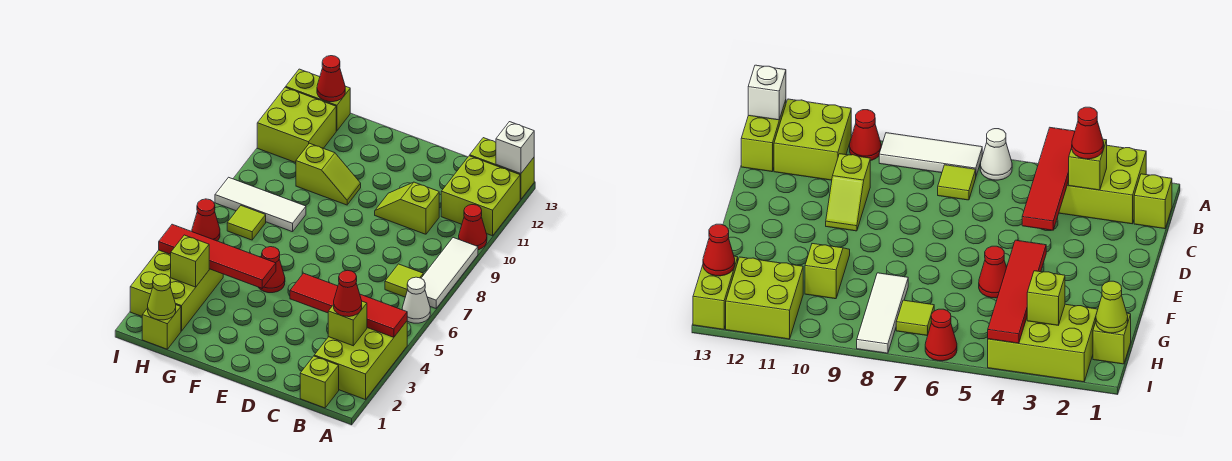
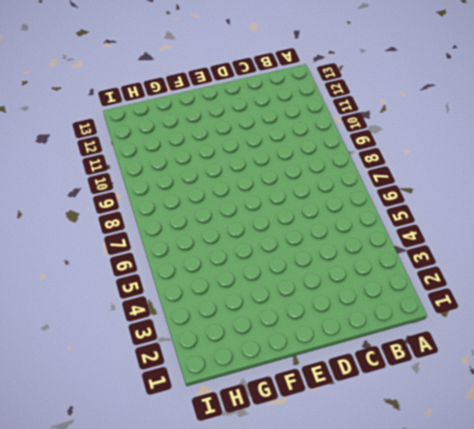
none -> lime 2x3 brick [314,321,407,400]
none -> white 1x1 cone [402,277,430,323]
none -> white 1x3 tile [421,238,478,308]

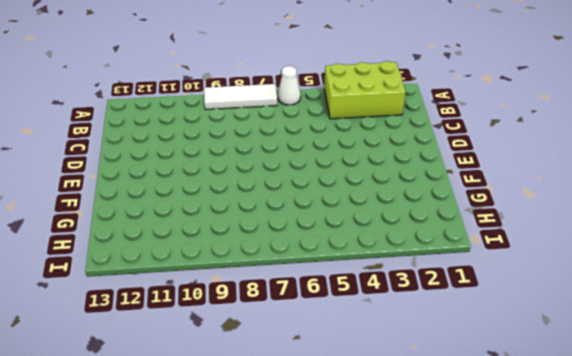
none -> red 1x1 cone [459,205,487,250]
none -> lime 2x2 brick [441,156,520,236]
none -> lime 1x2 brick [470,138,534,199]

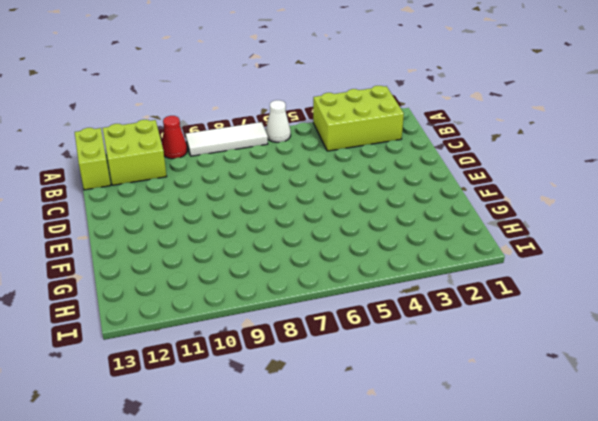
none -> lime 1x1 brick [300,356,339,408]
none -> lime 1x1 tile [385,264,423,297]
none -> lime 1x2 slope [375,182,439,234]

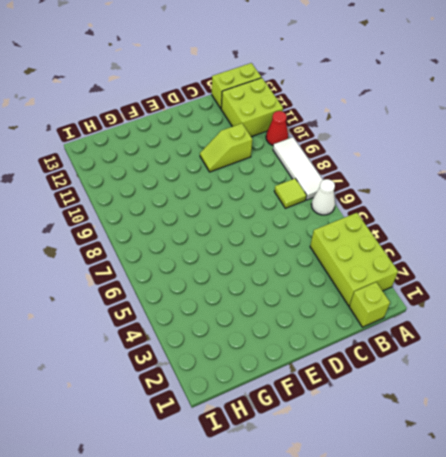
none -> red 1x1 cone [258,247,285,293]
none -> lime 1x2 slope [296,143,361,205]
none -> white 1x3 tile [215,177,306,232]

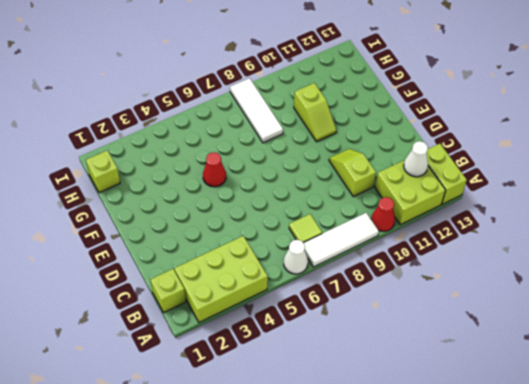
white 1x1 cone [404,141,428,177] -> none
none -> lime 2x3 brick [130,250,223,331]
none -> lime 1x1 tile [227,206,266,240]
none -> lime 2x2 brick [257,87,336,163]

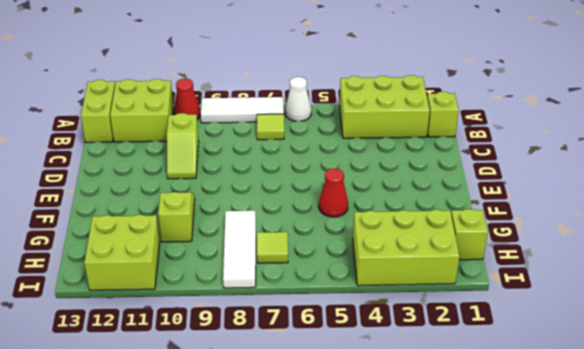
none -> lime 1x2 brick [286,69,350,131]
none -> red 1x1 cone [192,199,220,241]
none -> red 1x4 tile [290,273,407,337]

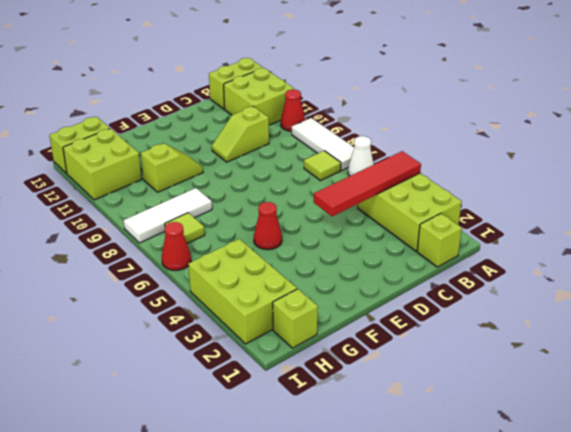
none -> white 1x1 brick [496,122,534,174]
none -> lime 1x1 brick [328,301,367,346]
none -> red 1x4 tile [159,224,276,288]

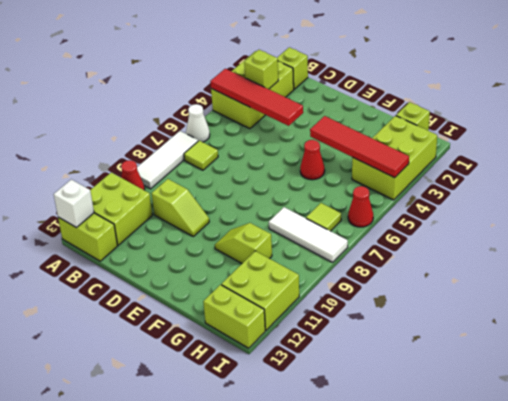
none -> lime 1x1 cone [148,274,176,320]
none -> lime 1x1 brick [171,235,209,287]
none -> red 1x1 cone [317,56,345,102]

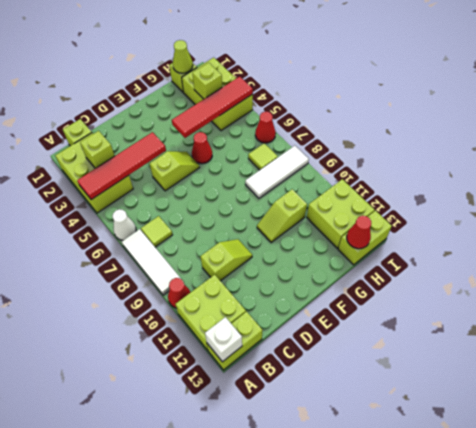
lime 1x2 slope [150,151,199,191] -> none
none -> red 1x1 cone [334,270,362,317]

